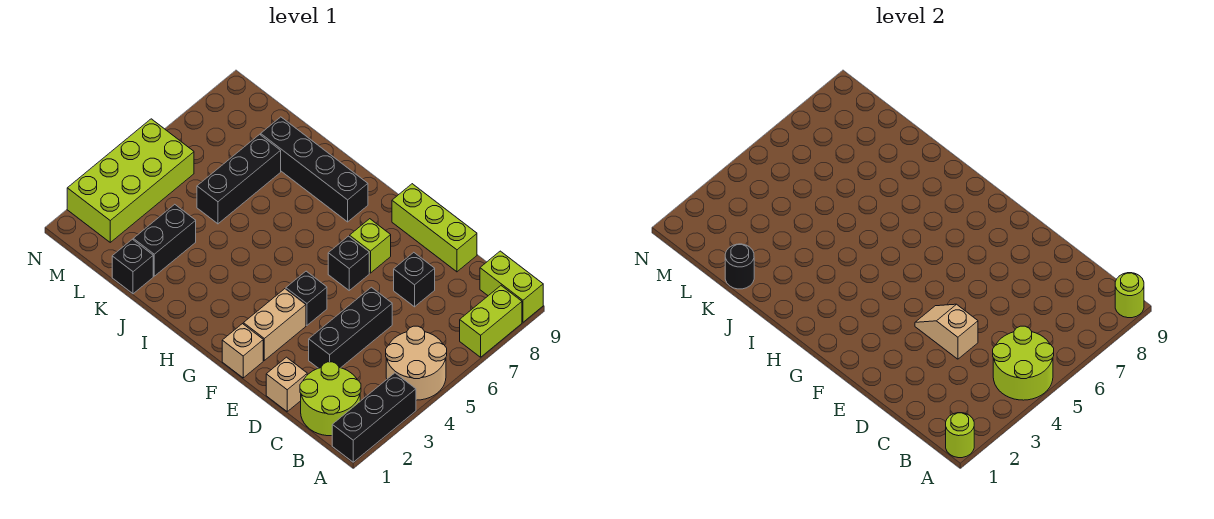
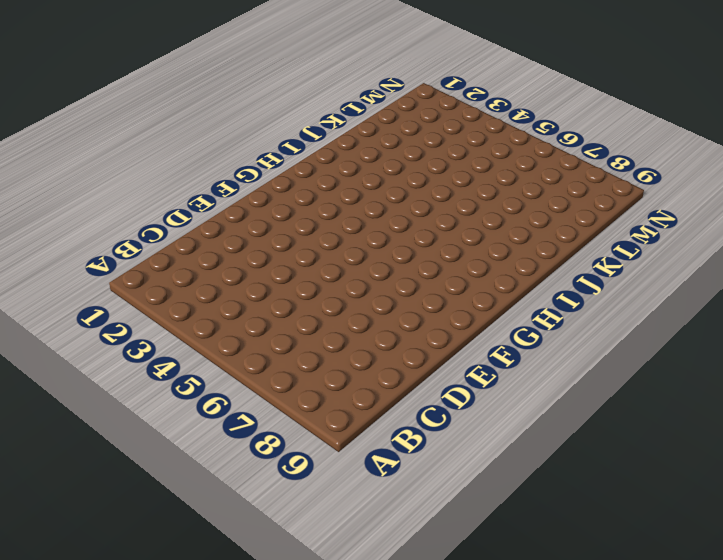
none -> black 1x3 brick [332,373,416,462]
none -> tan 2x2 round brick [386,326,447,400]
none -> lime 1x2 brick [460,286,522,357]

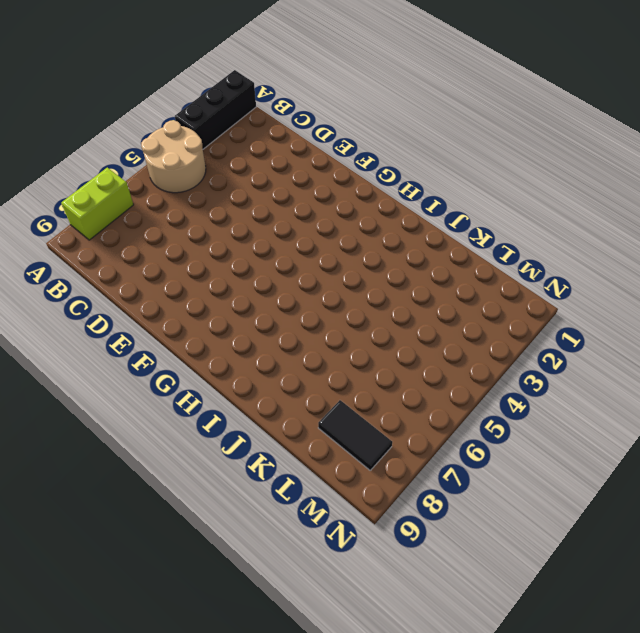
black 1x2 tile [318,400,392,470] -> none
none -> lime 1x2 brick [480,251,543,322]
none -> lime 2x2 round brick [300,362,361,436]
none -> tan 1x1 brick [266,357,307,412]

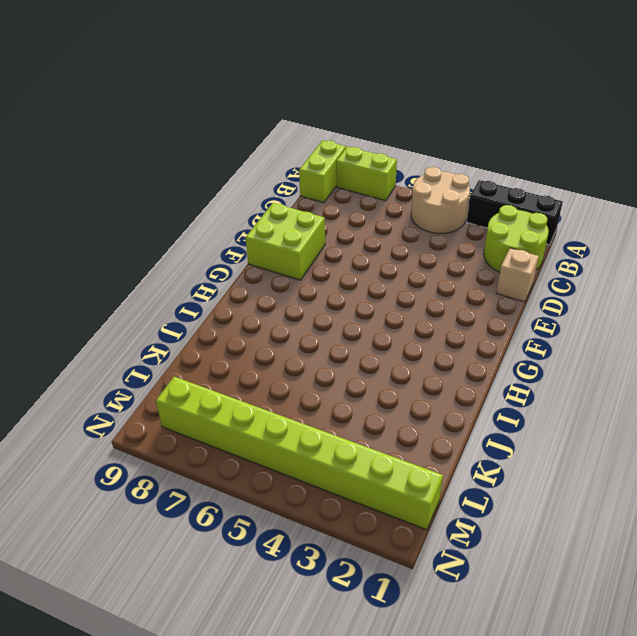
lime 2x2 brick [245,203,325,280] -> lime 1x3 brick [392,184,477,272]
lime 1x8 brick [156,377,443,530] -> lime 2x4 brick [67,119,194,242]
none -> black 1x3 brick [309,287,392,368]
none -> black 1x1 brick [394,252,435,307]
none -> tan 1x1 brick [222,324,263,378]

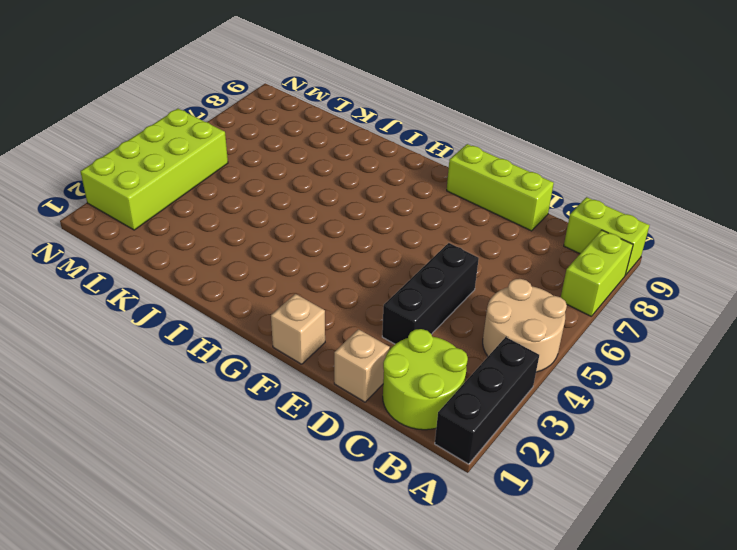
none -> black 1x1 brick [394,252,435,307]
none -> tan 1x2 brick [243,289,306,360]
none -> black 1x1 brick [286,271,327,325]

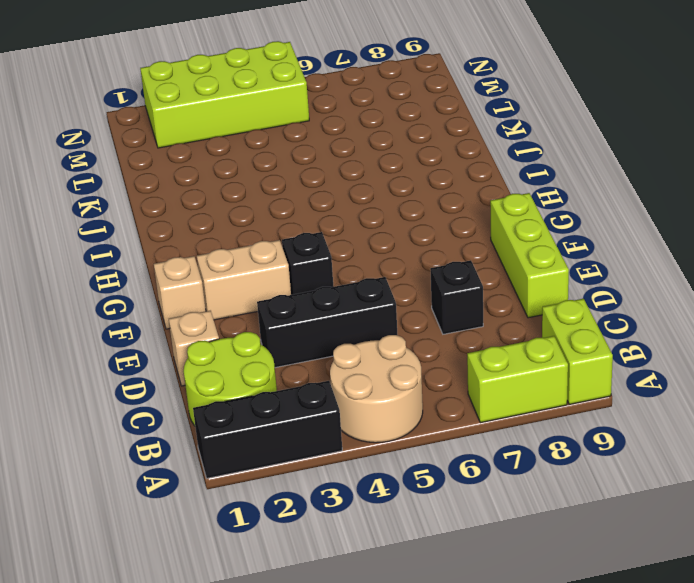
none -> black 1x1 brick [328,236,369,290]
none -> lime 1x1 brick [350,219,391,273]
none -> black 1x4 brick [261,117,368,222]

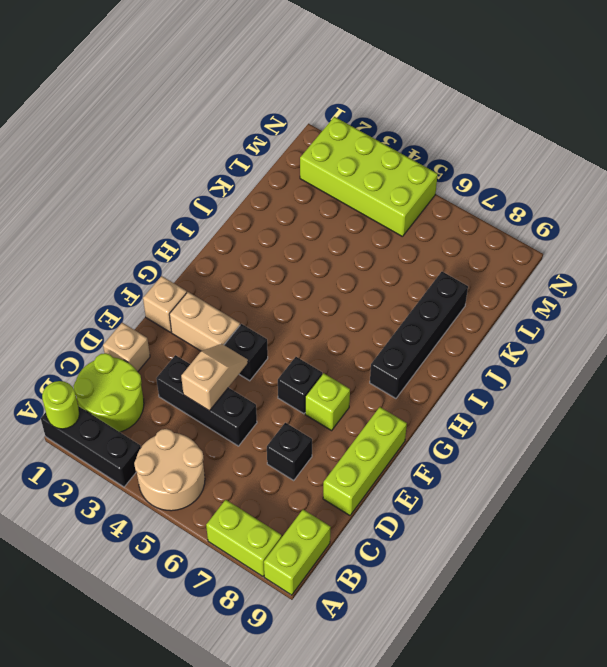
none -> black 1x1 brick [112,239,153,294]
none -> black 1x2 brick [133,204,196,276]
none -> black 1x3 brick [197,134,281,224]

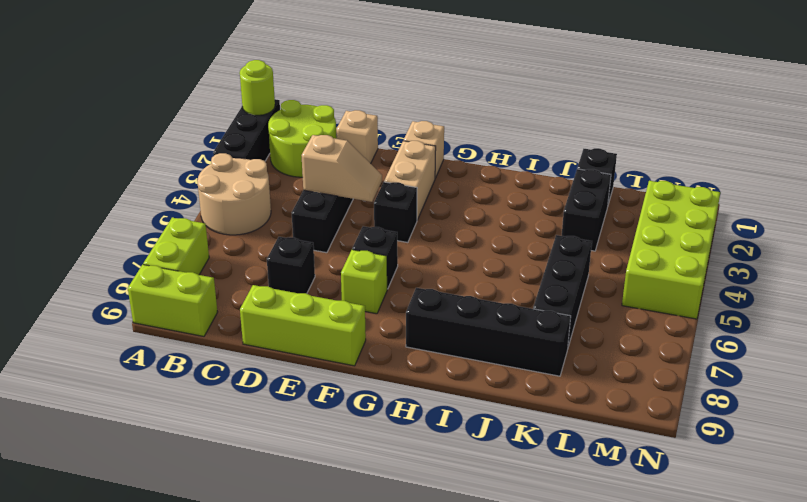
none -> lime 2x2 round brick [993,326,1054,400]
none -> lime 1x1 round brick [1115,273,1144,318]
none -> black 1x1 round brick [725,244,754,289]

